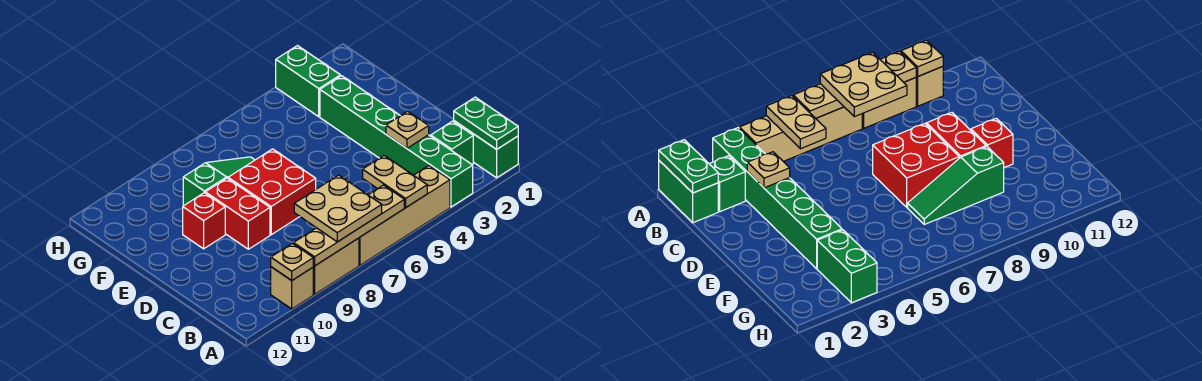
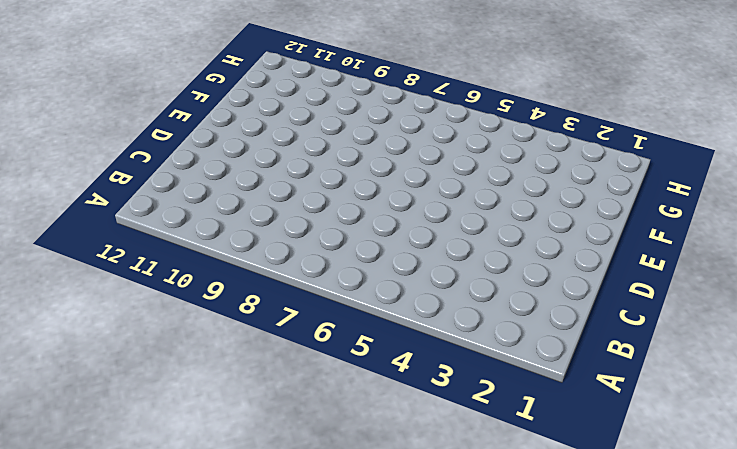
none -> green 1x2 brick [454,121,518,178]
none -> green 1x6 brick [320,76,473,207]
none -> tan 1x4 brick [359,166,450,265]

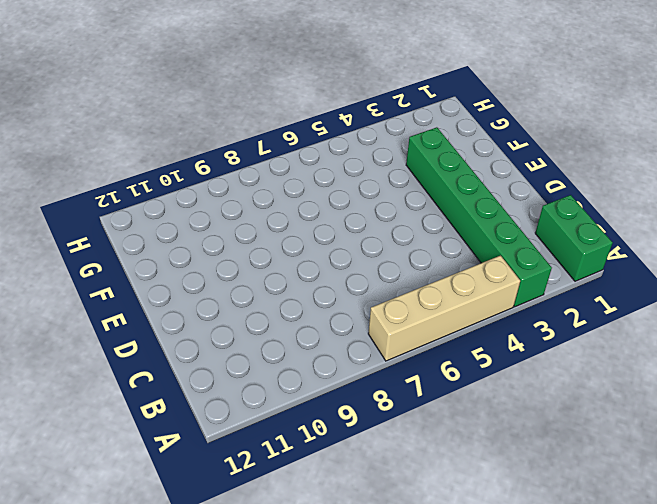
none -> tan 1x2 brick [313,238,359,294]
none -> tan 1x1 brick [271,267,313,309]
none -> green 1x1 brick [431,121,473,164]

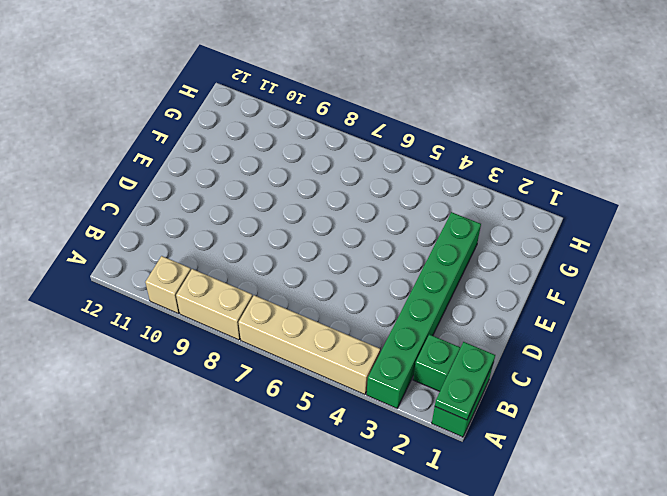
none -> red 2x2 brick [228,149,316,235]
none -> red 1x2 brick [205,178,270,249]
none -> red 1x1 brick [183,193,225,249]

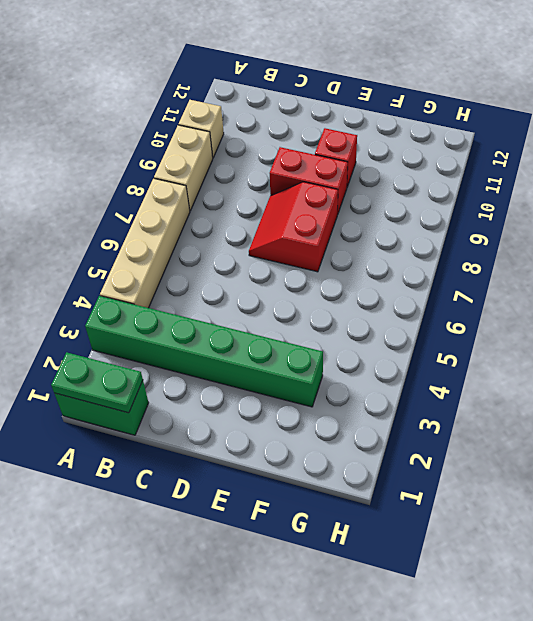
red 2x2 slope [249,182,338,272] -> red 2x2 brick [228,149,316,235]
none -> green 1x1 brick [431,121,473,164]
none -> green 1x3 slope [183,157,254,205]
none -> green 1x2 brick [276,46,340,117]

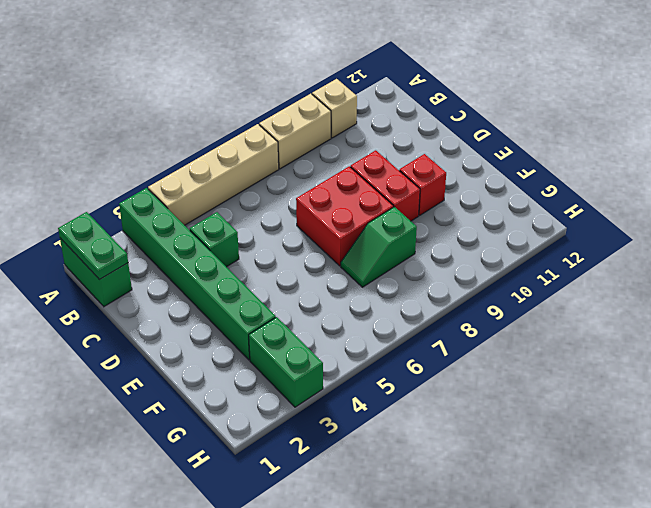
green 1x1 brick [190,212,239,267] -> green 1x1 brick moved to [431,121,473,164]
green 1x2 slope [341,207,417,287] -> green 1x3 slope [183,157,254,205]
none -> tan 1x2 plate [363,156,427,208]
none -> tan 1x4 plate [294,185,404,266]
none -> tan 1x1 plate [271,243,313,280]

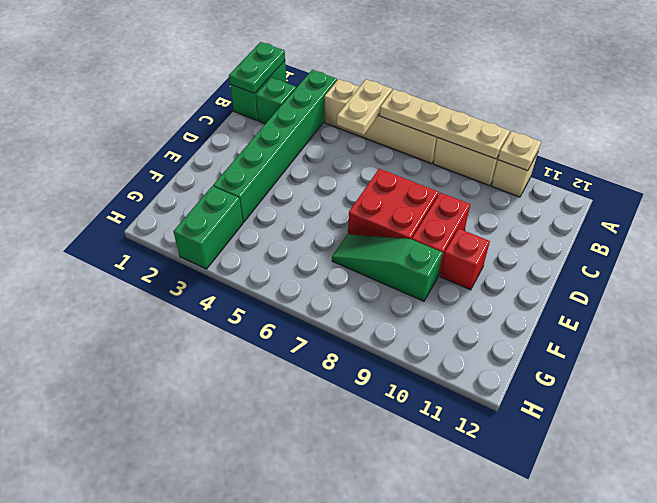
none -> tan 1x1 plate [386,111,429,148]
none -> tan 2x2 plate [294,175,382,242]

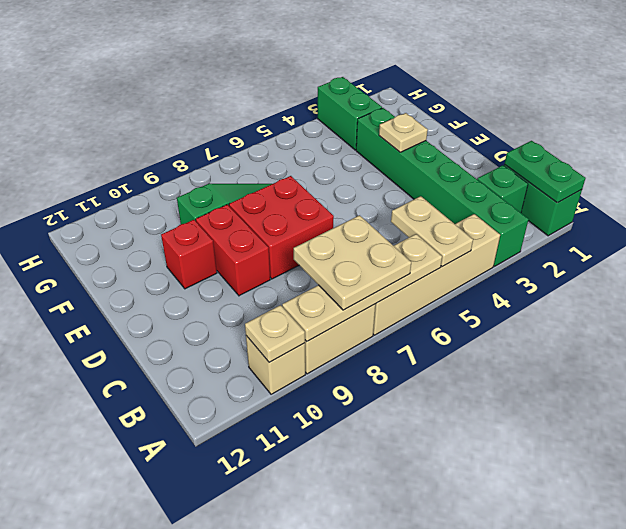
tan 1x1 plate [379,113,428,152] -> tan 1x1 plate moved to [386,111,429,148]

